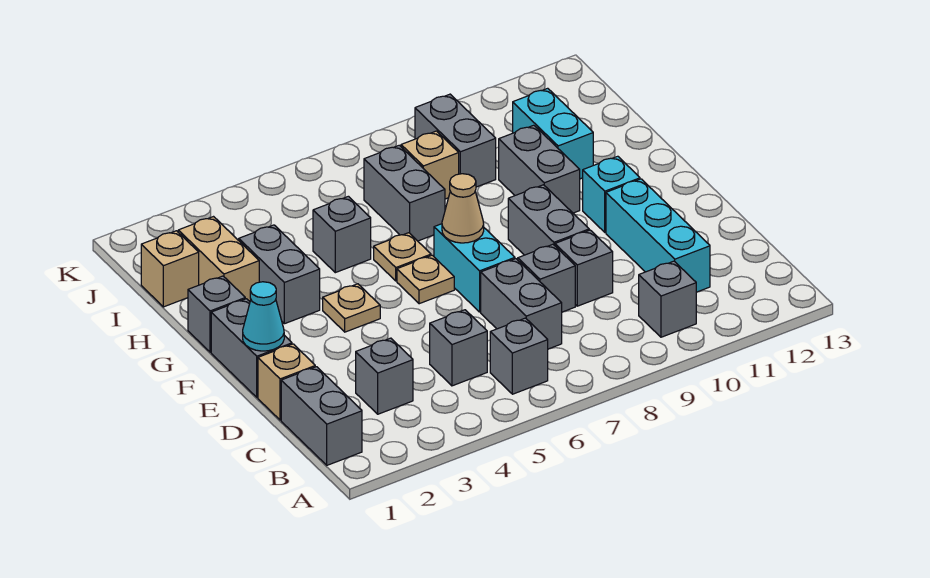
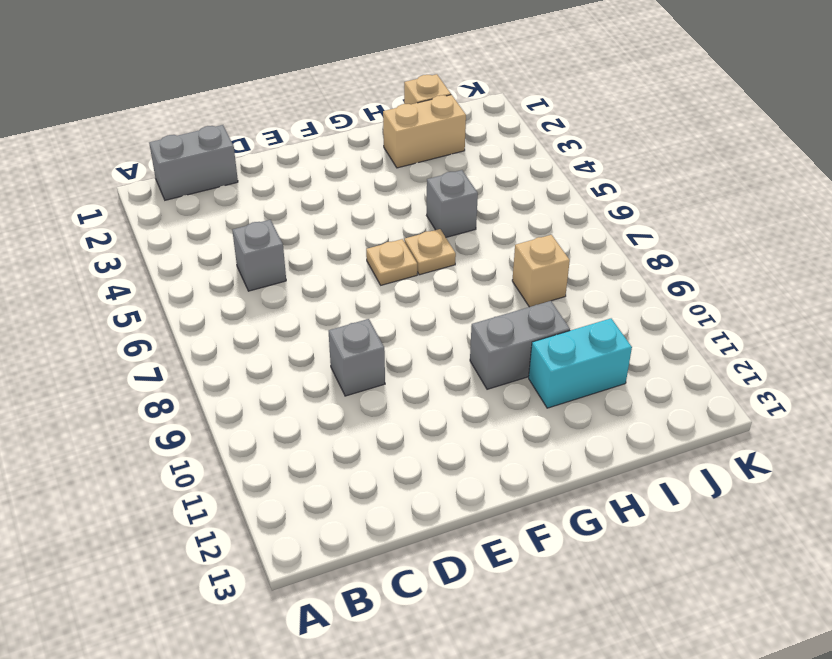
none -> grey 1x1 brick [490,318,548,394]
none -> grey 1x1 brick [639,261,696,337]
none -> grey 1x1 brick [356,338,413,414]

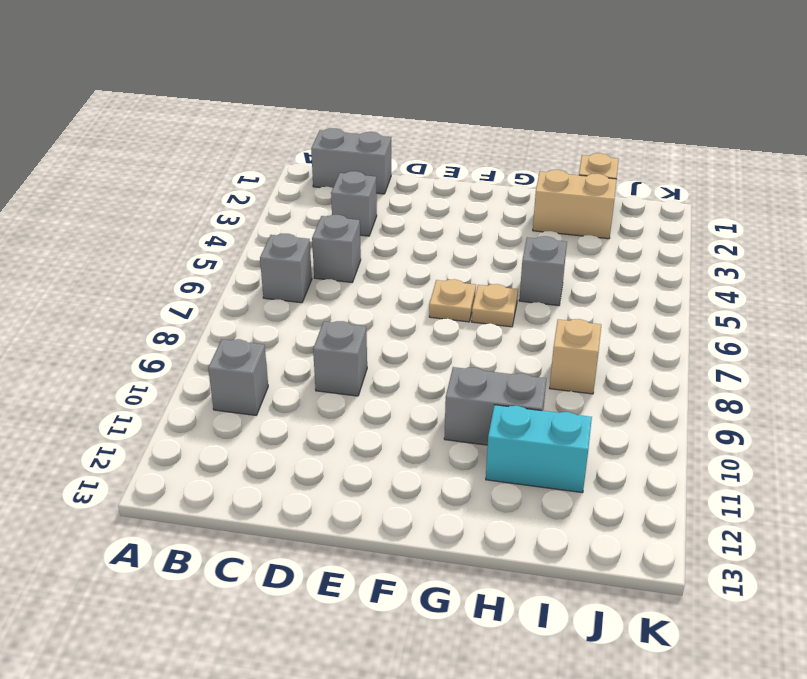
none -> grey 1x2 brick [481,259,562,349]
none -> cyan 1x3 brick [606,179,710,292]
none -> tan 1x1 brick [258,344,315,420]

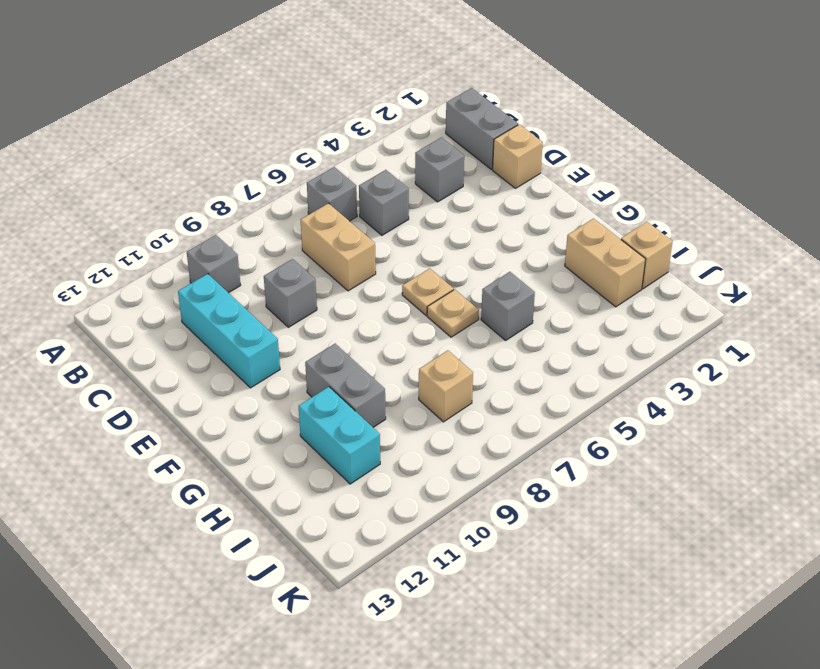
tan 1x2 brick [301,203,376,291] -> grey 1x2 brick [481,259,562,349]
none -> grey 1x1 brick [518,244,575,312]
none -> grey 1x2 brick [211,299,292,397]
none -> cyan 1x2 brick [434,224,515,312]

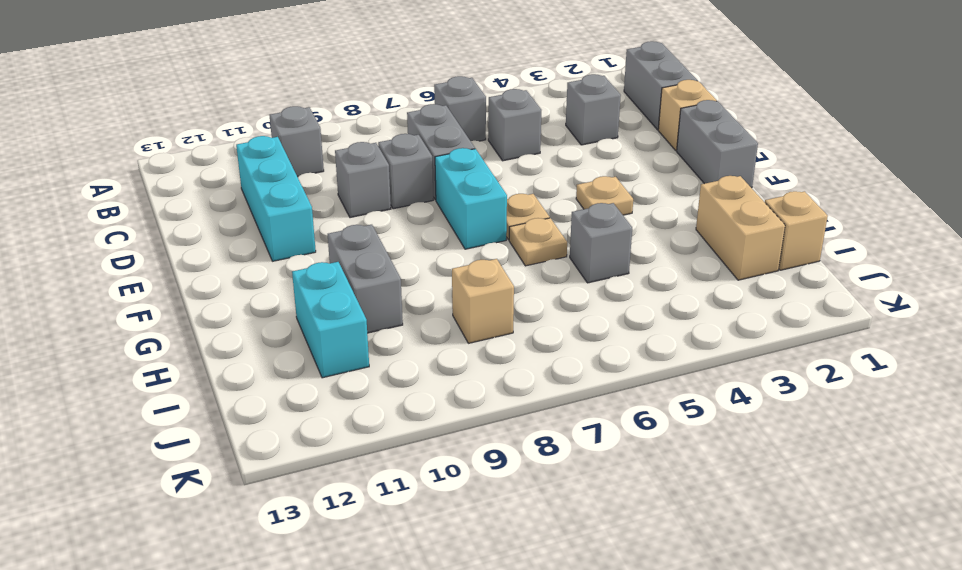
none -> grey 1x2 brick [508,185,589,255]
none -> cyan 1x1 brick [583,156,640,232]
none -> grey 1x1 brick [188,276,245,352]

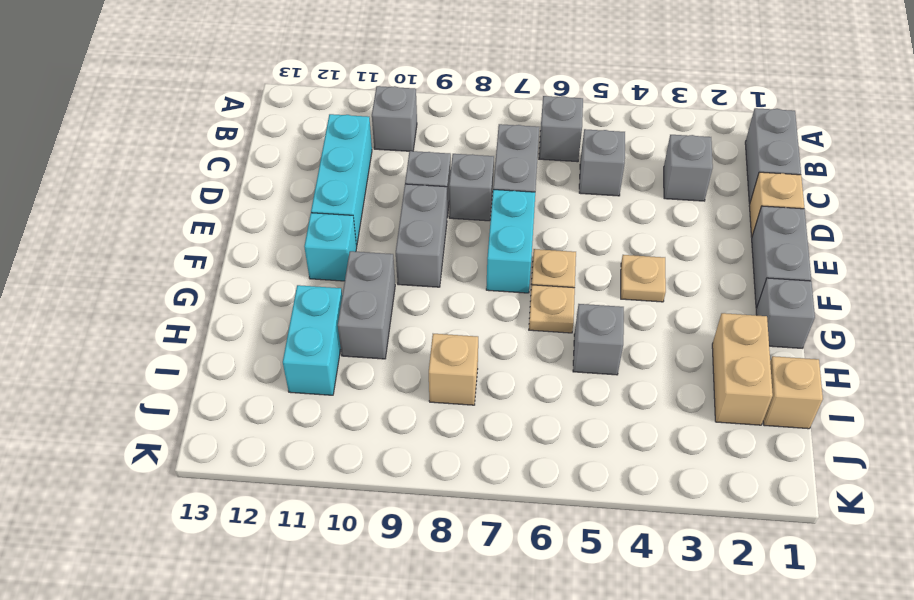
none -> grey 1x2 brick [239,225,320,324]
none -> grey 1x2 brick [364,145,445,241]
none -> grey 1x2 brick [415,94,496,187]

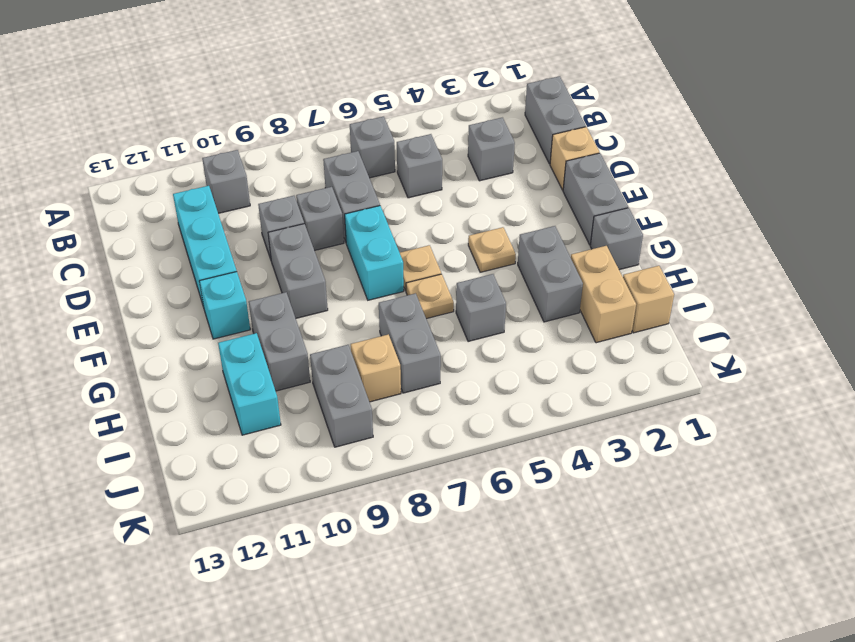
none -> cyan 1x1 cone [243,282,284,351]
none -> tan 1x1 cone [442,174,484,243]

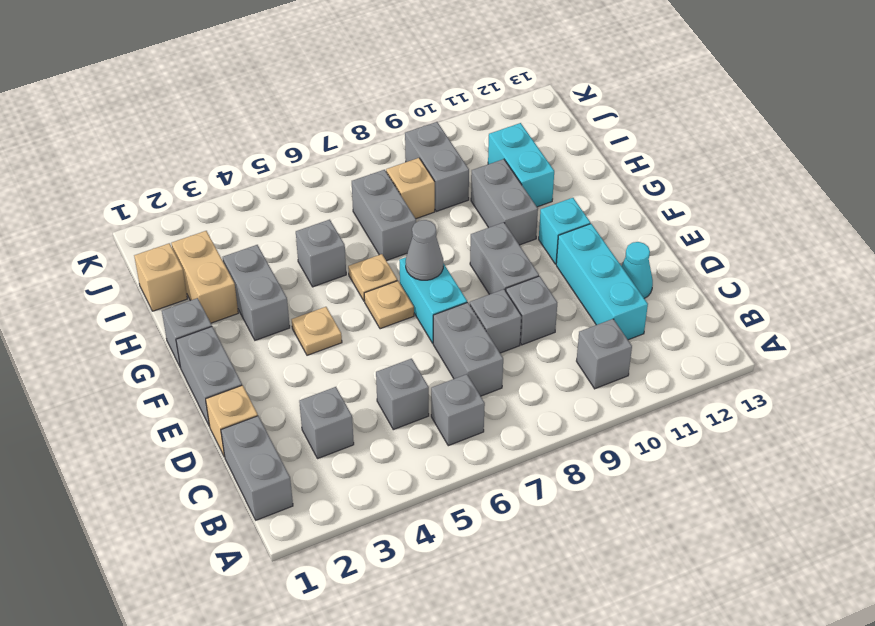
cyan 1x1 cone [622,242,653,298] -> cyan 1x1 cone moved to [243,282,284,351]
grey 1x1 cone [406,220,443,280] -> tan 1x1 cone [442,174,484,243]

